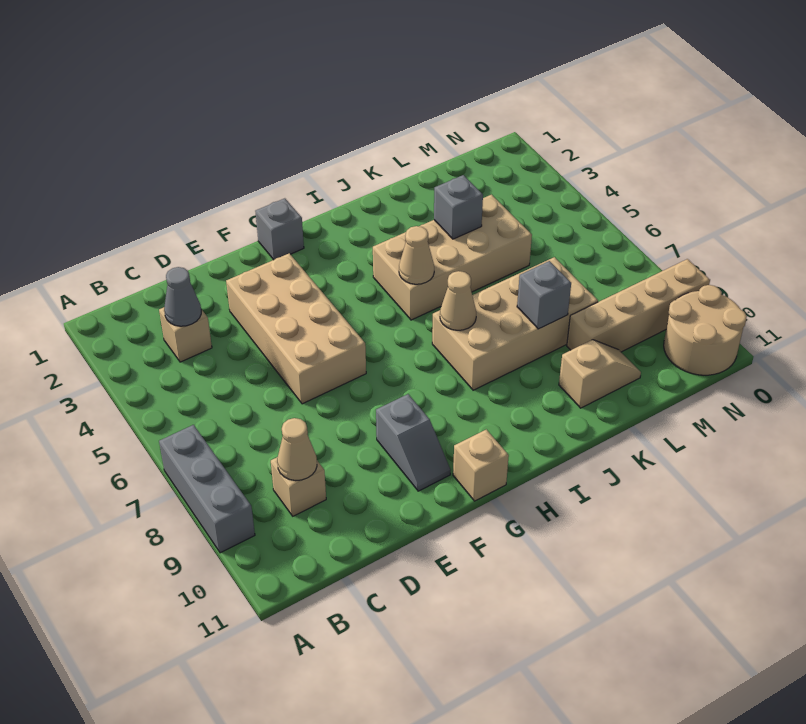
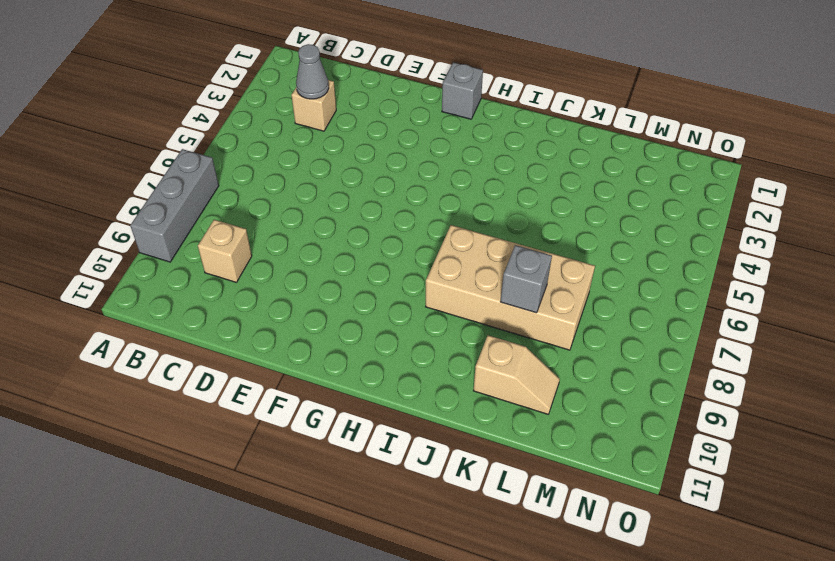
none -> tan 2x4 brick [226,253,366,404]
none -> grey 1x2 slope [376,394,451,491]
none -> tan 1x1 brick [453,429,509,501]

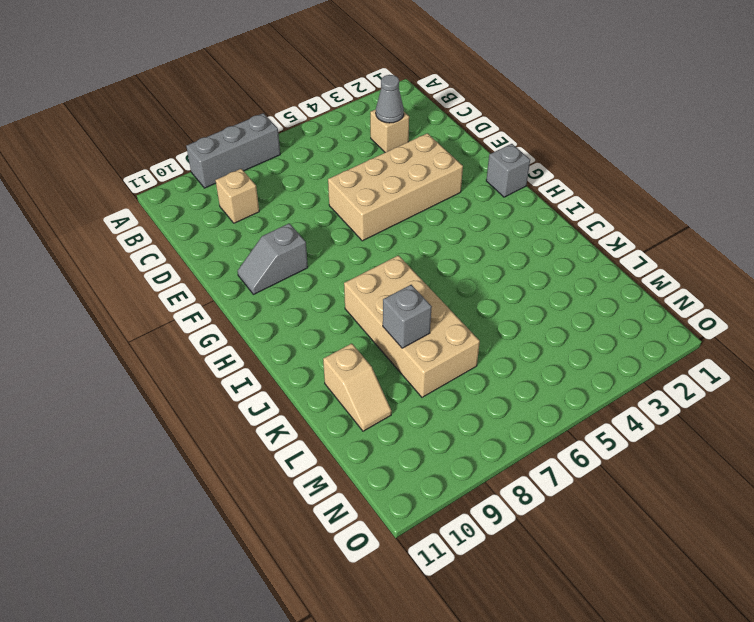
none -> tan 1x1 brick [453,429,509,501]
none -> tan 2x4 brick [373,195,532,320]
none -> tan 1x4 brick [567,259,710,352]

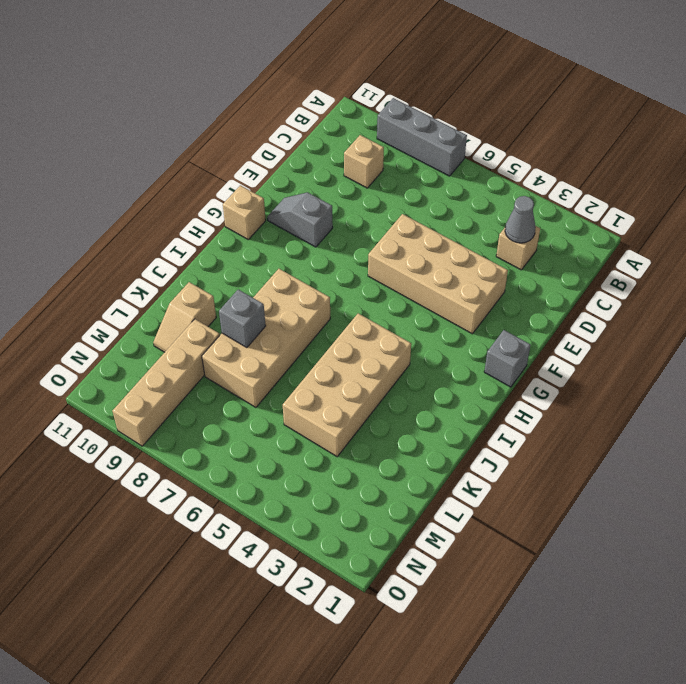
none -> tan 2x2 round brick [664,285,747,375]
none -> tan 1x1 cone [277,418,317,480]
none -> tan 1x1 cone [399,226,434,284]

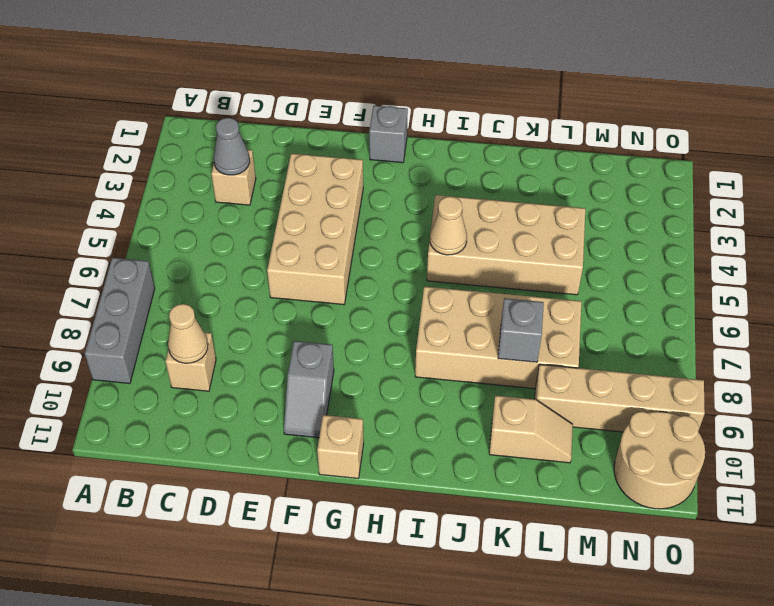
none -> tan 1x1 cone [440,271,476,330]
none -> grey 1x1 brick [434,175,483,239]

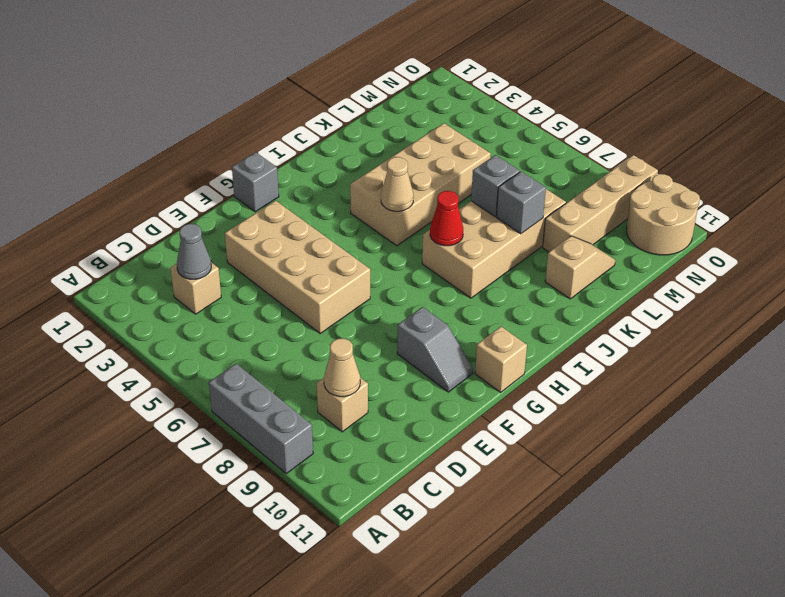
red 1x1 cone [430,191,463,246] -> tan 1x1 cone [440,271,476,330]
grey 1x1 brick [471,155,520,216] -> grey 1x1 brick moved to [434,175,483,239]

